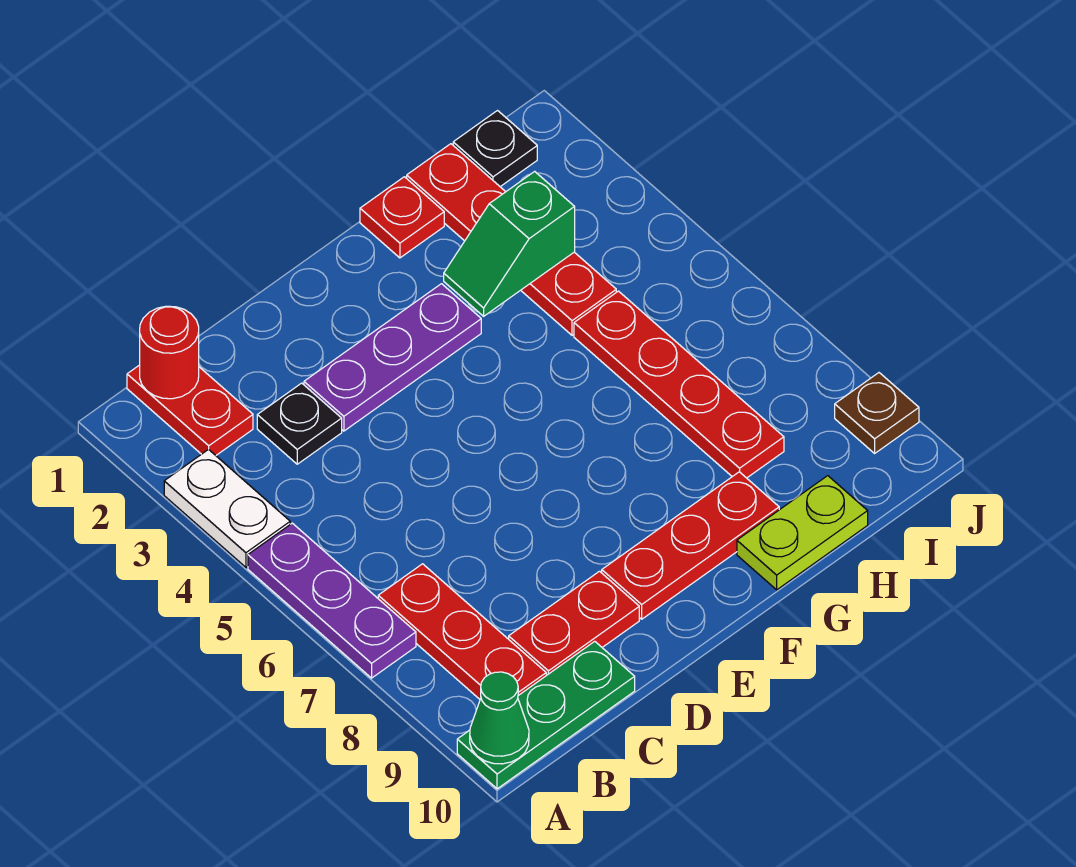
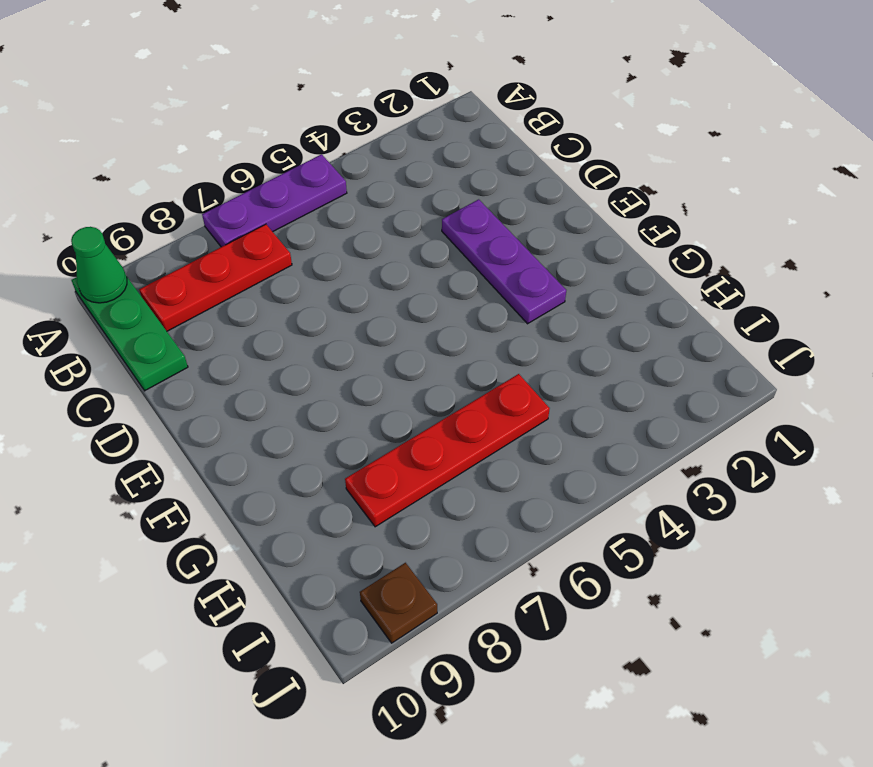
none -> white 1x2 plate [164,449,290,567]
none -> red 1x2 plate [127,365,253,455]
none -> black 1x1 plate [257,383,342,464]

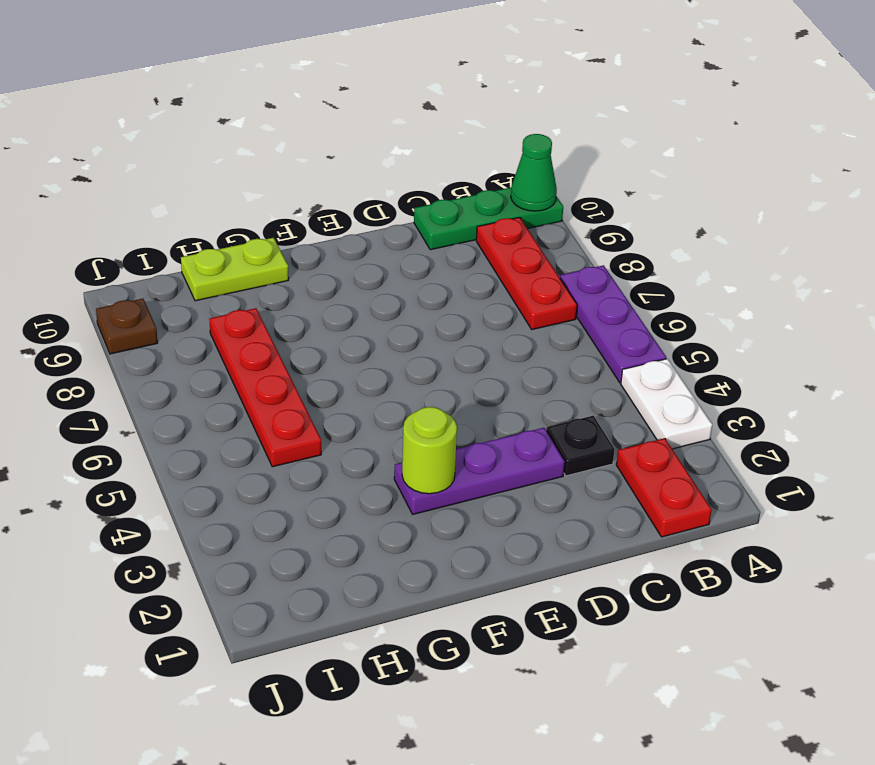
lime 1x1 round brick [402,407,457,494] -> none
none -> red 1x2 plate [509,571,639,675]
none -> red 1x3 plate [602,472,779,619]
none -> red 1x1 plate [360,177,444,258]

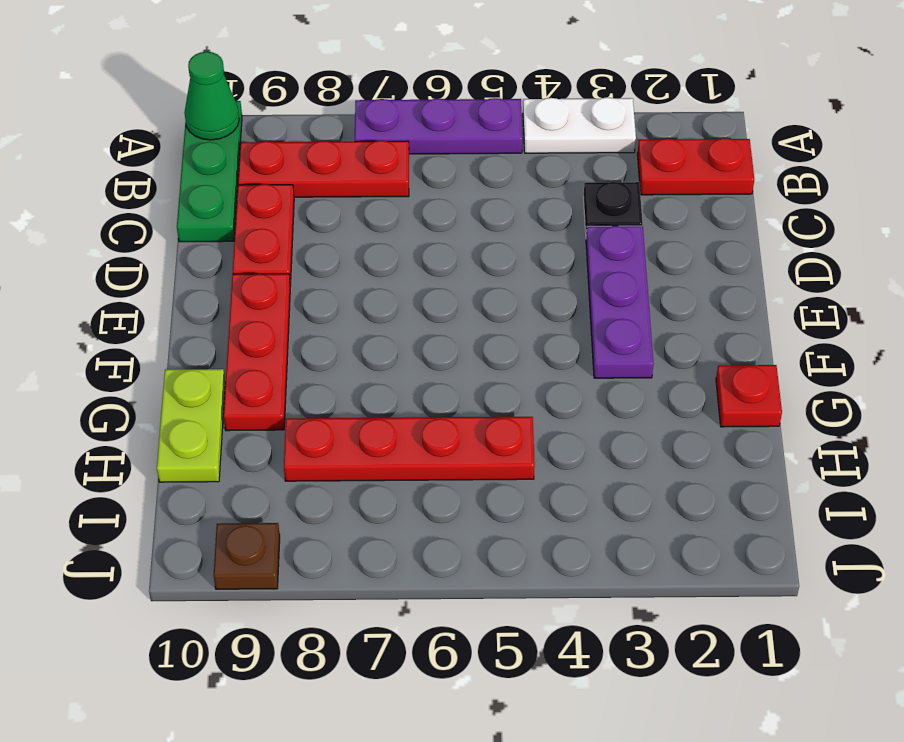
none -> red 1x4 plate [407,144,616,335]
none -> black 1x1 plate [453,111,537,187]
none -> red 1x1 round brick [140,306,199,399]

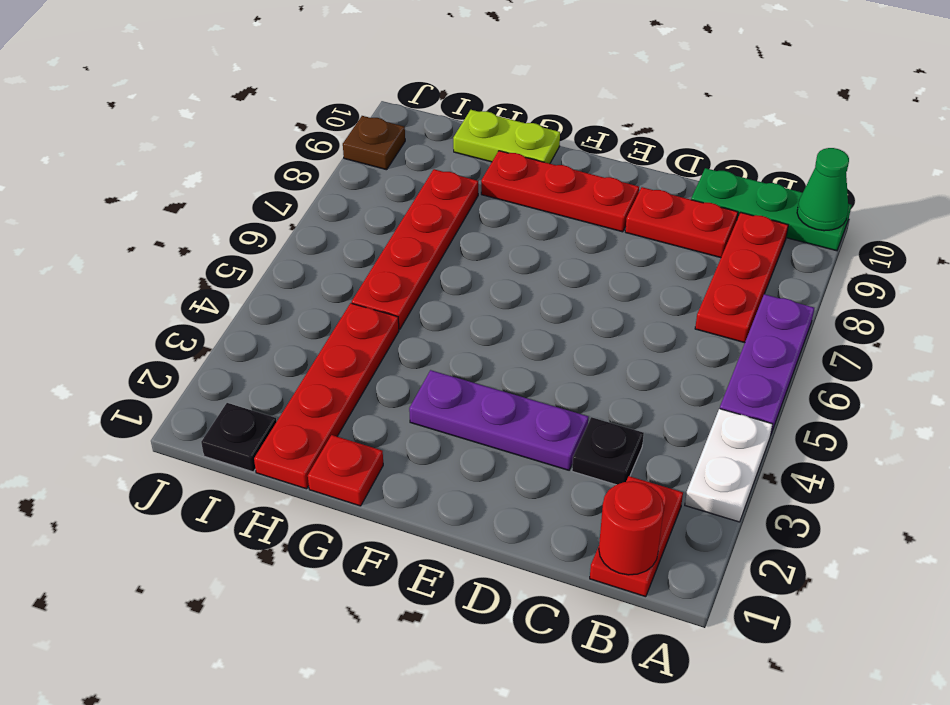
none -> green 1x2 slope [444,171,575,316]

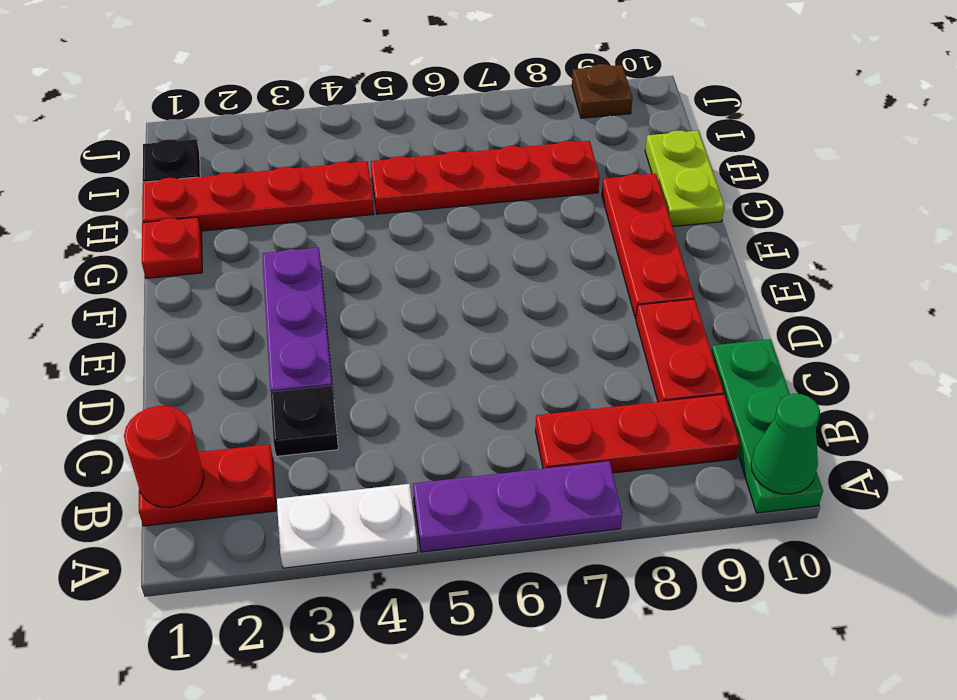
none -> green 1x2 slope [444,171,575,316]

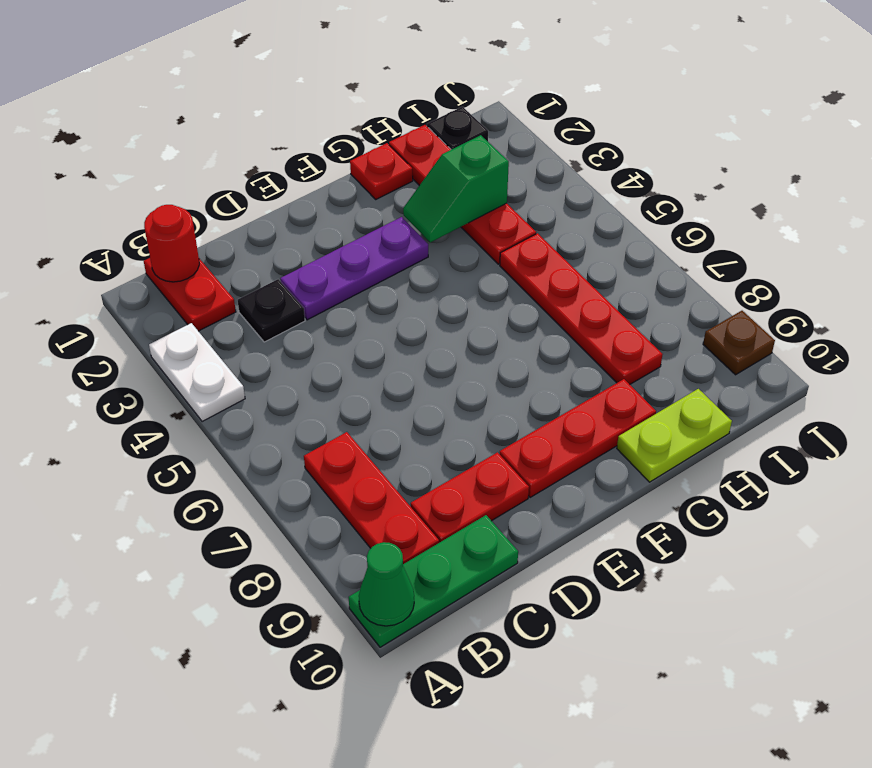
none -> purple 1x3 plate [248,523,416,678]

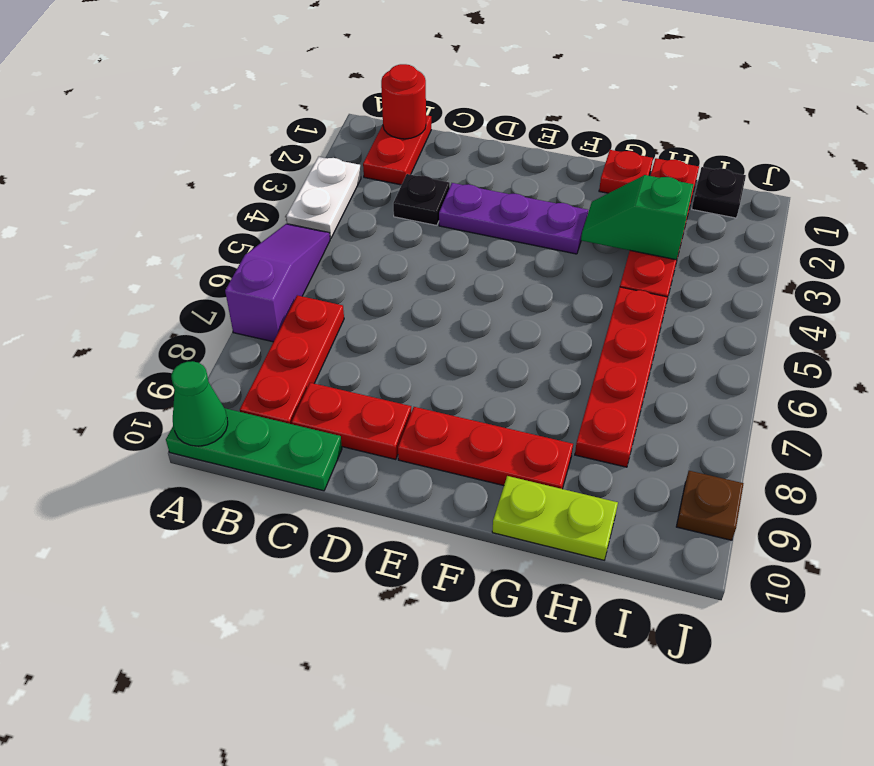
purple 1x3 slope [225,224,330,342] -> purple 1x3 plate [248,523,416,678]

